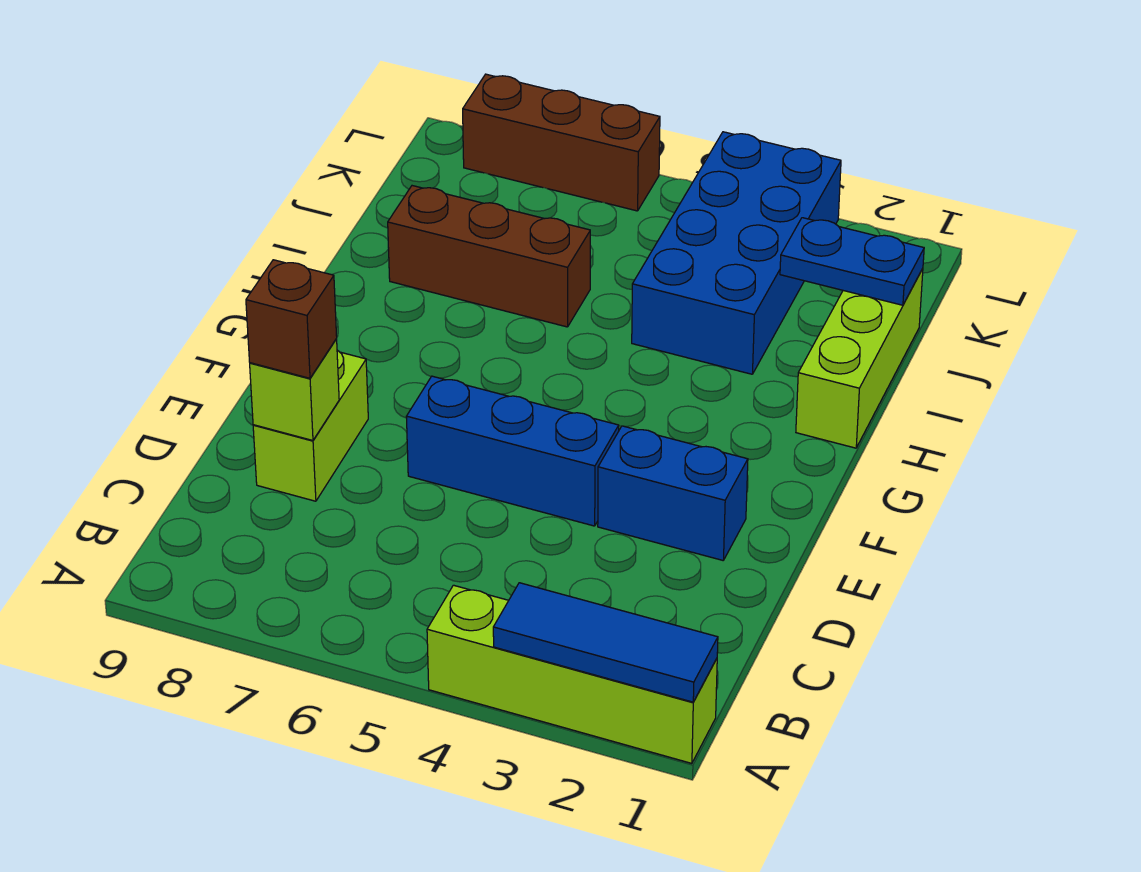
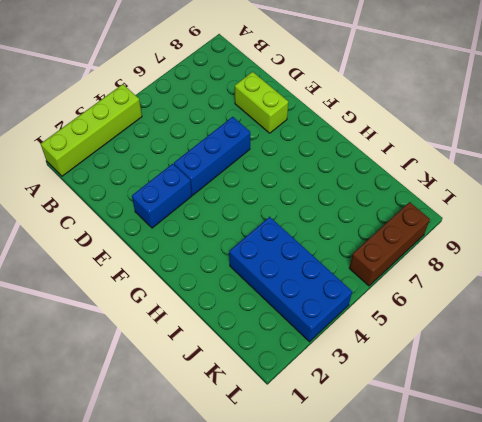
none -> lime 1x3 brick [796,269,923,448]
none -> brown 1x3 brick [388,186,590,327]
none -> blue 1x3 tile [493,583,718,702]

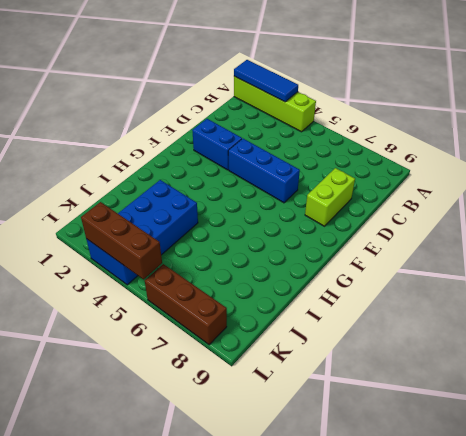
brown 1x3 brick [81,202,162,279] -> brown 1x3 brick moved to [388,186,590,327]
none -> lime 1x3 brick [796,269,923,448]
none -> lime 1x1 brick [250,339,339,441]
none -> blue 1x2 plate [780,218,924,305]

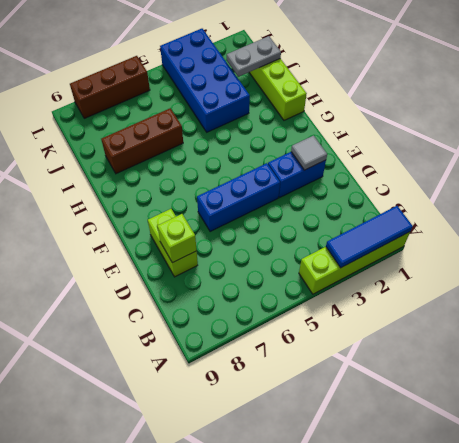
grey 1x1 tile [291,136,327,170] -> none
grey 1x2 plate [227,36,281,77] -> blue 1x2 plate [780,218,924,305]
none -> brown 1x1 brick [246,260,337,378]

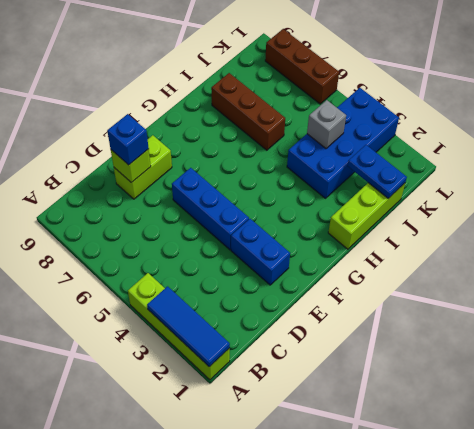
blue 1x1 brick [107,114,149,165] -> brown 1x1 brick [246,260,337,378]
grey 1x1 brick [307,100,346,149] -> none

